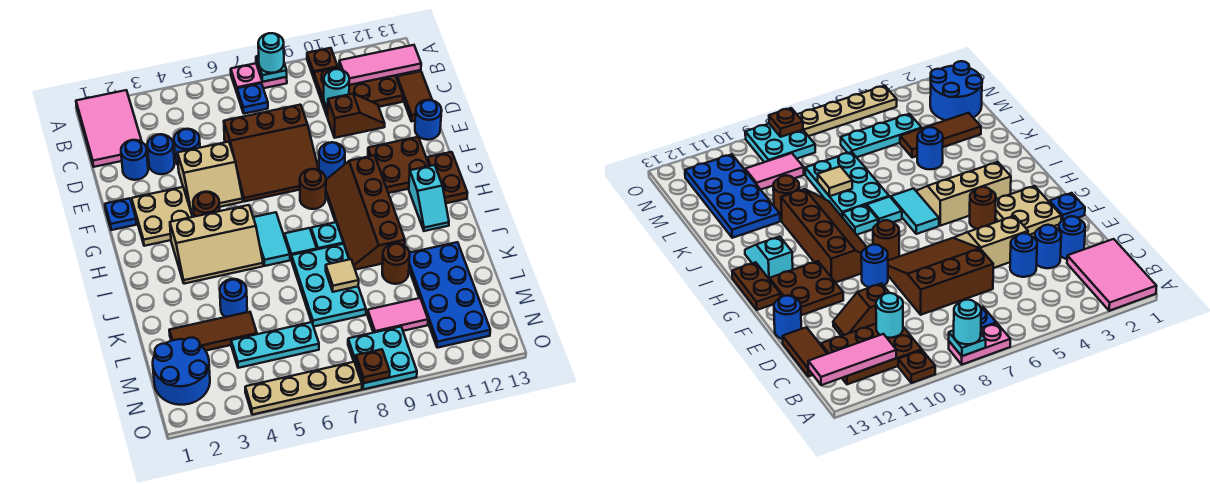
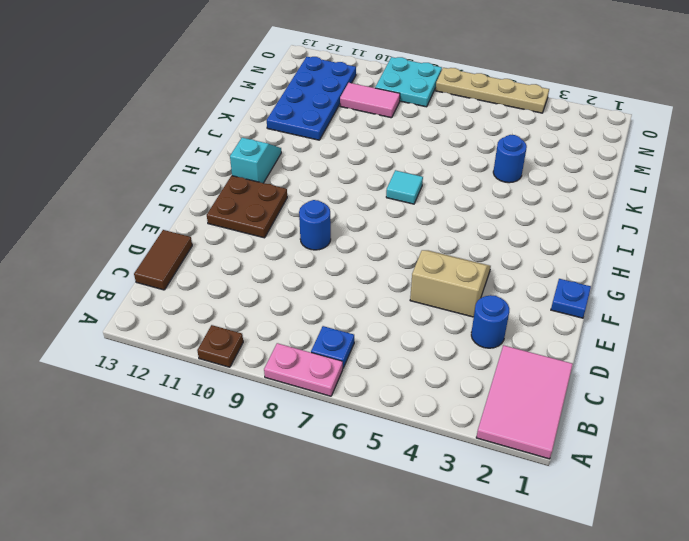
none -> brown 2x3 plate [314,67,403,117]
none -> blue 1x1 round brick [121,140,148,180]
none -> blue 1x1 round brick [174,129,200,165]
none -> brown 3x3 slope [224,105,319,202]

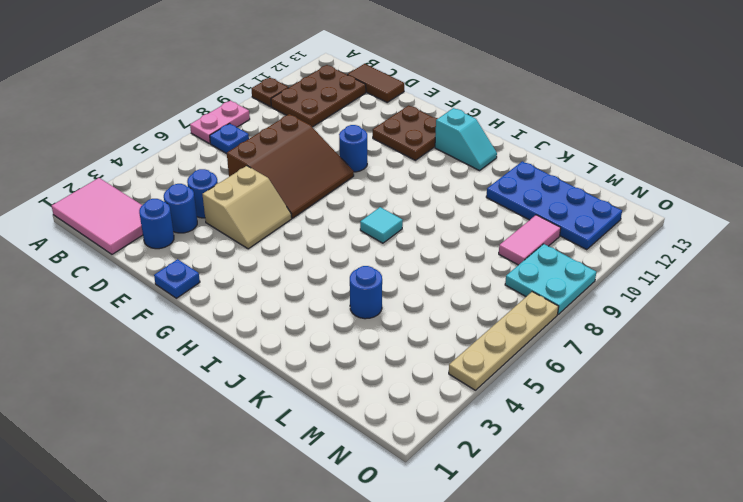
none -> brown 1x2 slope [327,94,385,138]
none -> blue 1x1 round brick [415,100,442,140]
none -> tan 2x2 plate [132,187,192,246]
none -> brown 1x1 round brick [193,192,220,217]

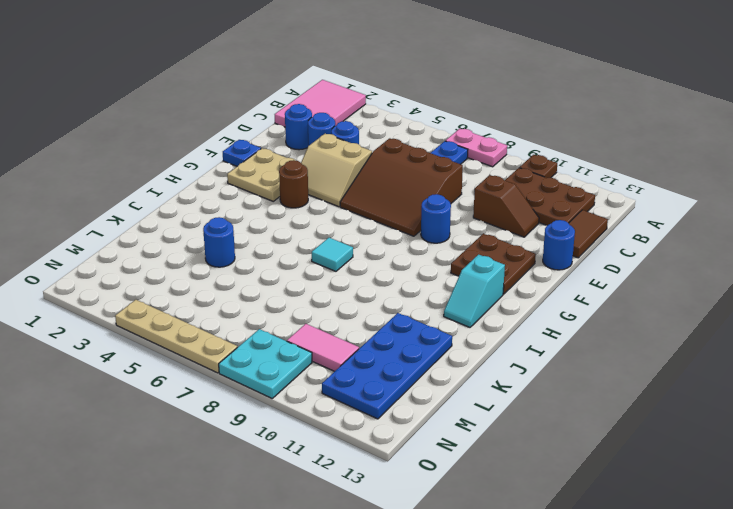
none -> brown 1x1 round brick [300,169,326,209]
none -> brown 2x4 slope [326,155,405,270]
none -> brown 1x2 plate [427,152,467,203]
none -> tan 2x3 slope [170,205,263,284]

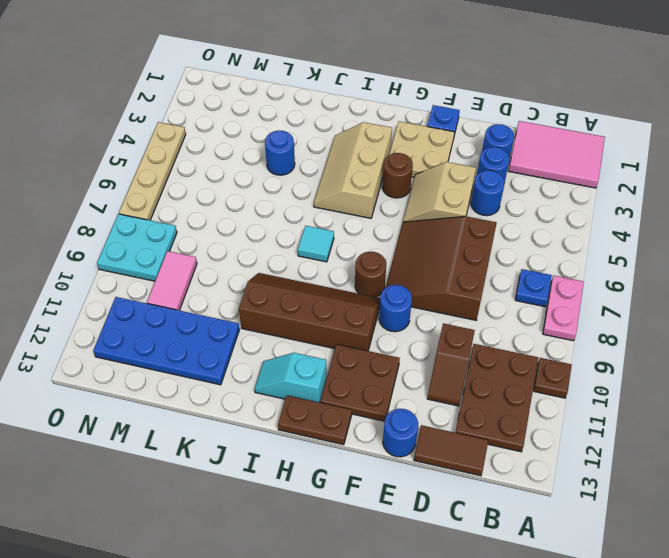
none -> cyan 1x2 tile [253,212,290,266]
none -> cyan 1x1 plate [311,222,343,249]
none -> cyan 2x3 plate [292,244,366,326]
none -> brown 1x1 round brick [382,243,410,284]

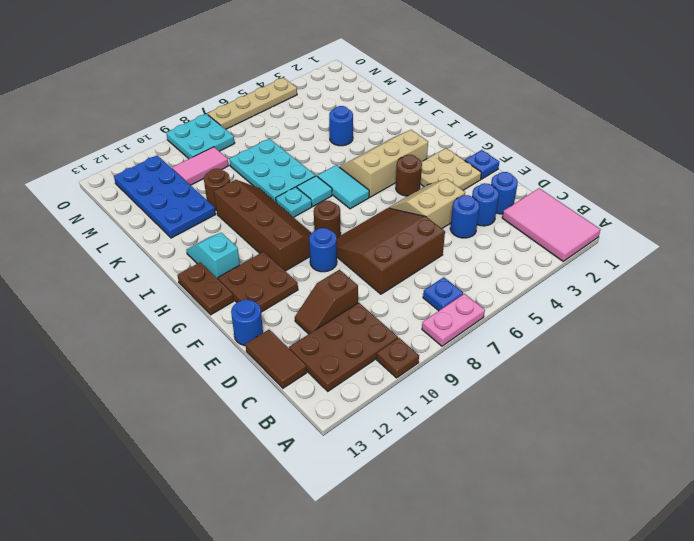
none -> brown 1x3 tile [169,312,257,351]
none -> blue 2x2 round brick [153,338,210,405]
none -> cyan 1x3 plate [231,322,319,368]
none -> cyan 1x1 plate [256,56,287,82]

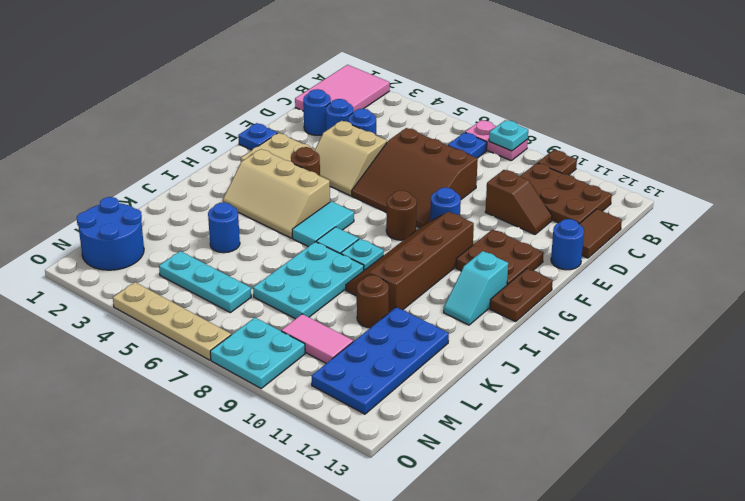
none -> brown 1x3 tile [169,312,257,351]
none -> pink 1x3 tile [339,45,421,85]
none -> cyan 1x1 round brick [324,69,349,106]
none -> tan 1x1 tile [326,259,359,292]

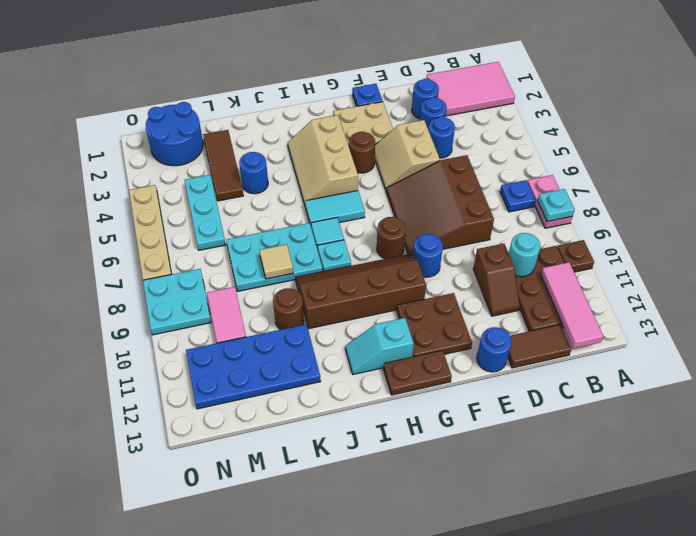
none -> brown 1x1 plate [356,349,390,383]
none -> cyan 1x1 round brick [258,33,284,73]

